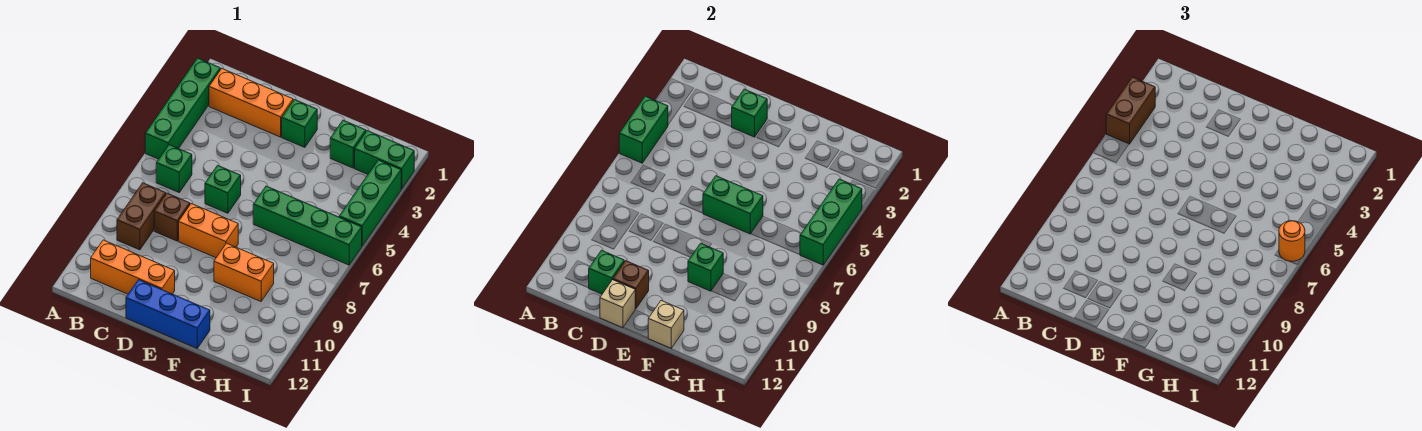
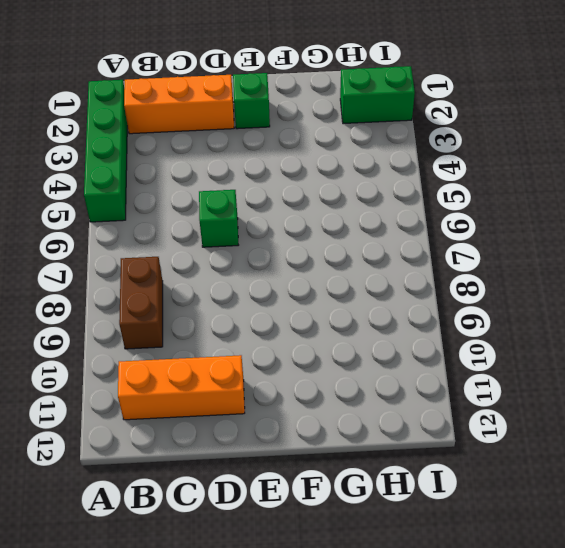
none -> green 1x1 brick [156,145,192,192]
none -> brown 1x1 brick [154,193,190,241]
none -> orange 1x2 brick [179,204,238,258]

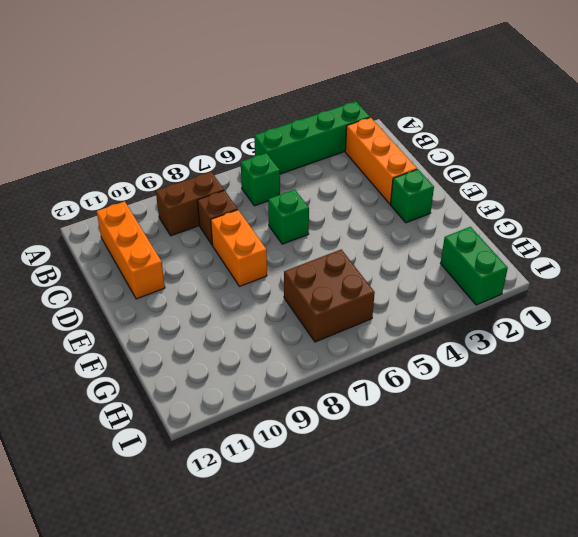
brown 2x2 brick [284,249,375,342] -> green 1x4 brick [253,186,362,265]
none -> blue 1x3 brick [126,280,210,348]
none -> orange 1x2 brick [214,243,274,301]
none -> green 1x1 brick [330,120,366,168]

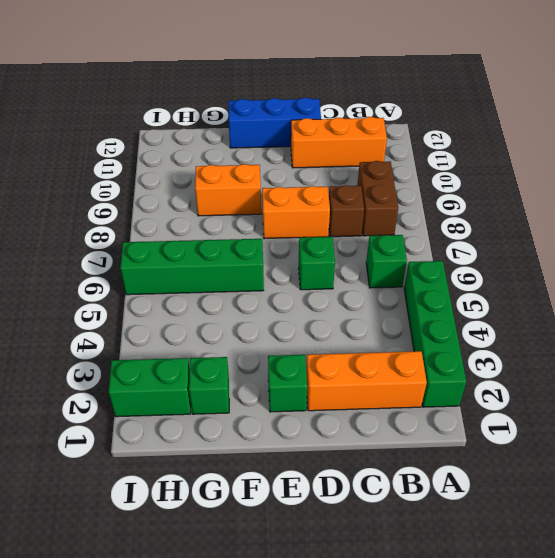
none -> green 1x3 brick [339,160,401,246]
none -> green 1x2 brick [619,96,668,163]
none -> green 1x1 brick [589,250,624,294]

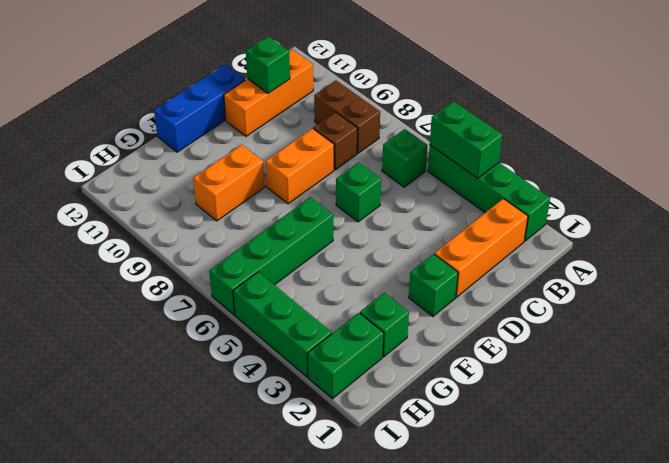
none -> green 1x1 brick [732,89,767,137]
none -> brown 1x1 brick [613,261,649,309]
none -> tan 1x1 brick [600,280,635,328]

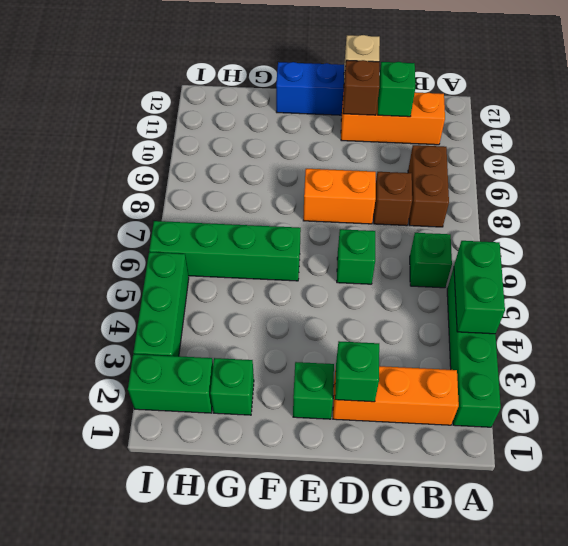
none -> orange 1x2 brick [214,243,274,301]
none -> green 1x2 brick [703,176,763,234]
none -> green 1x1 brick [688,243,723,291]

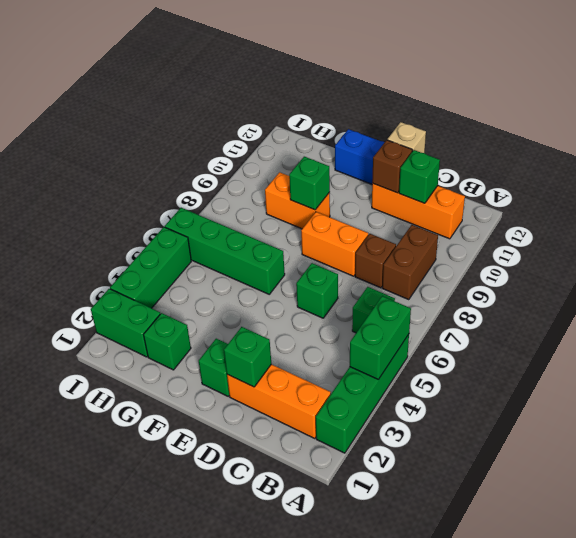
none -> green 1x2 brick [703,176,763,234]
none -> tan 1x1 brick [648,301,684,348]
none -> green 1x3 brick [800,179,862,265]

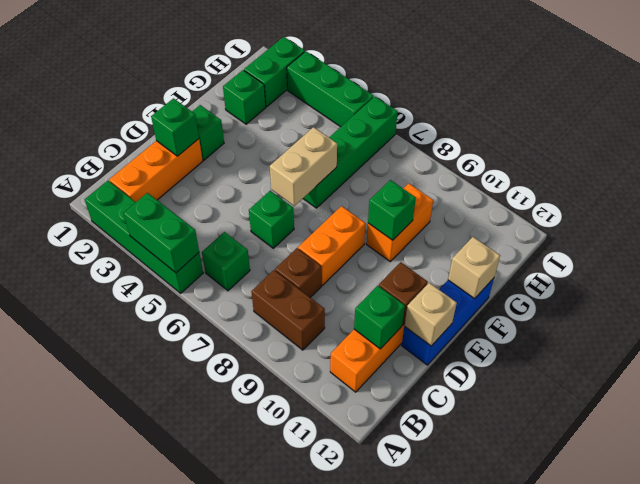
tan 1x2 brick [270,127,337,206] -> green 1x2 brick [703,176,763,234]
none -> green 1x3 brick [800,179,862,265]
none -> brown 1x2 brick [1106,77,1155,144]
none -> orange 1x1 round brick [1279,221,1305,261]

